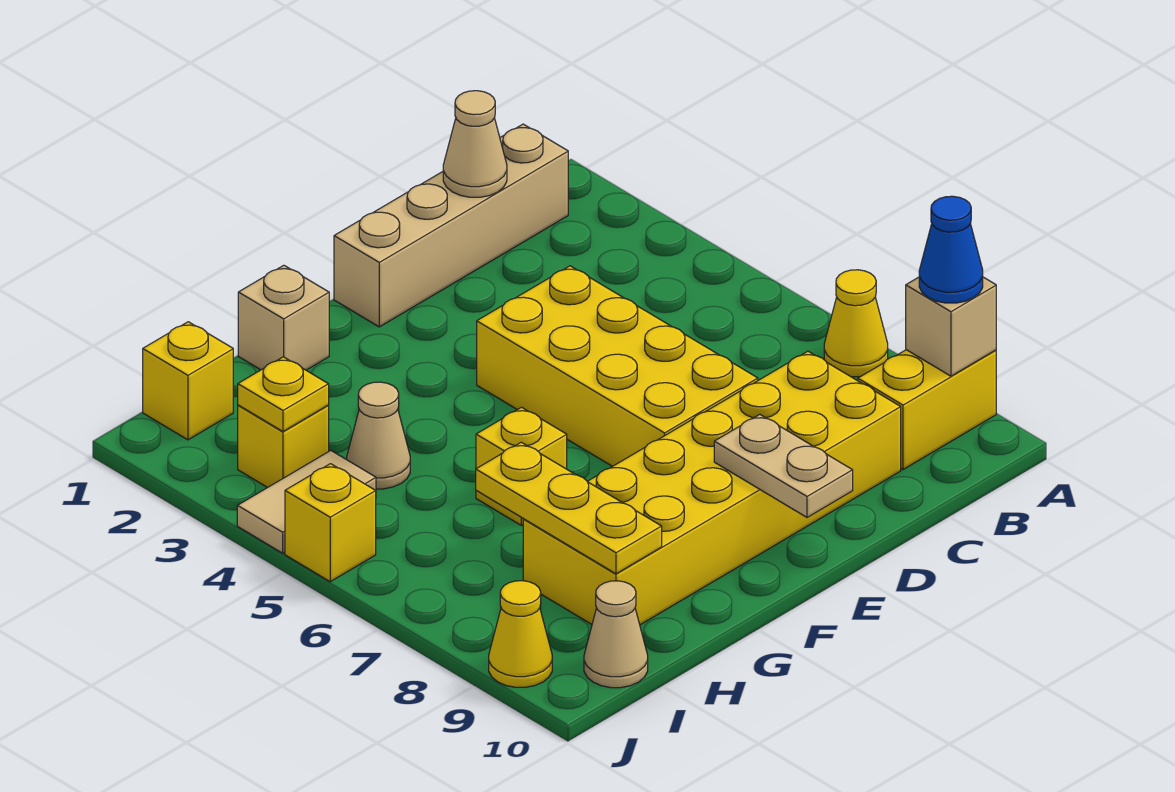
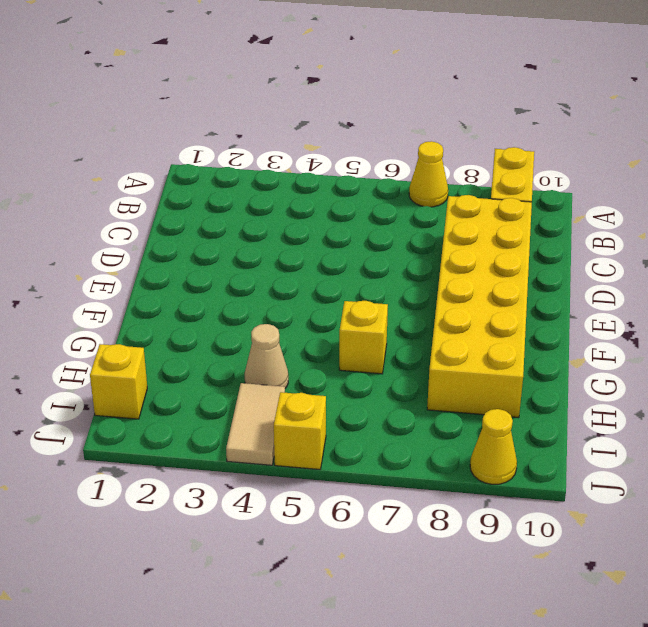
none -> tan 1x4 brick [334,124,568,327]
none -> yellow 2x4 brick [477,266,758,466]
none -> tan 1x1 brick [238,265,329,370]

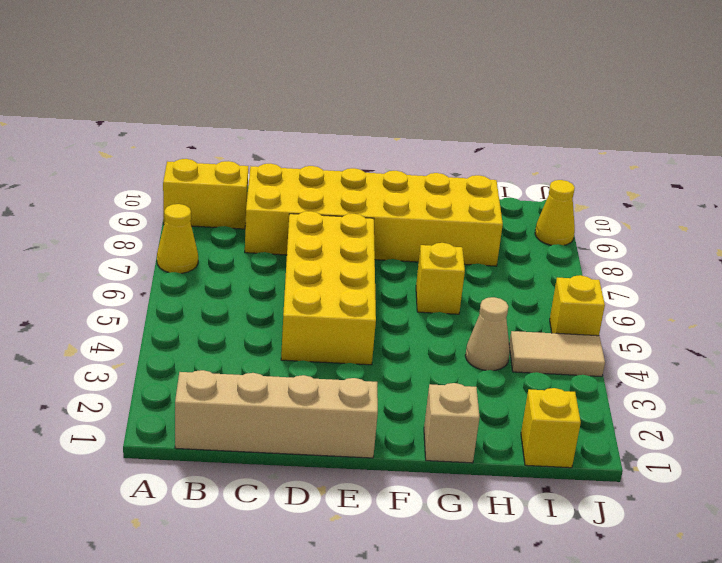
none -> yellow 1x1 brick [238,405,329,488]
none -> tan 1x1 cone [584,581,648,688]
none -> tan 1x1 brick [906,277,996,376]

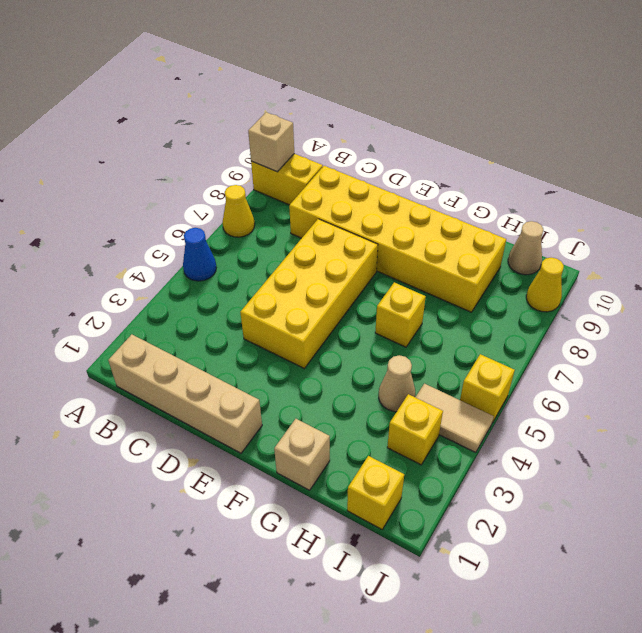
blue 1x1 cone [183,228,216,281] -> blue 1x1 cone moved to [919,196,983,303]
none -> tan 1x1 cone [443,91,507,197]
none -> tan 1x2 plate [714,415,853,517]
none -> yellow 1x3 plate [476,442,662,574]

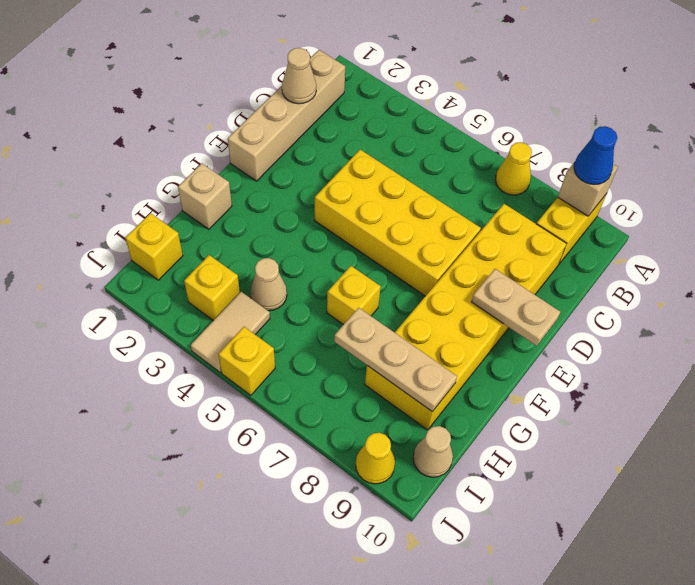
tan 1x3 plate [334,308,457,411] -> yellow 1x3 plate [476,442,662,574]
none -> yellow 1x1 plate [238,357,329,431]

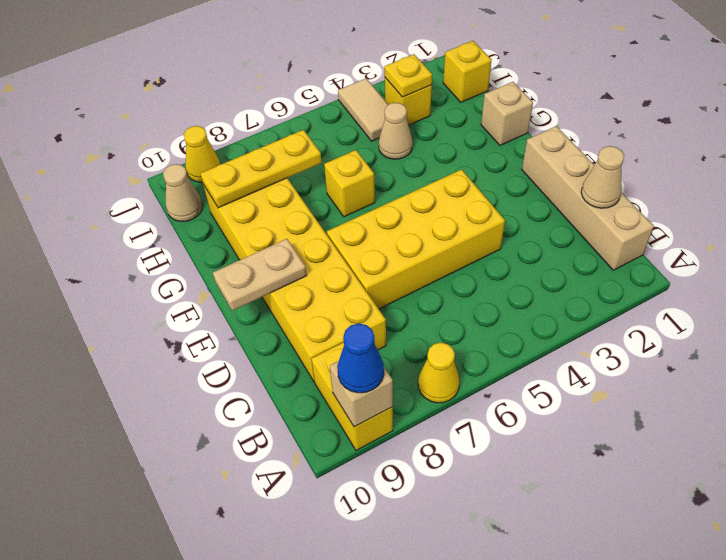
none -> yellow 1x1 brick [285,464,376,582]

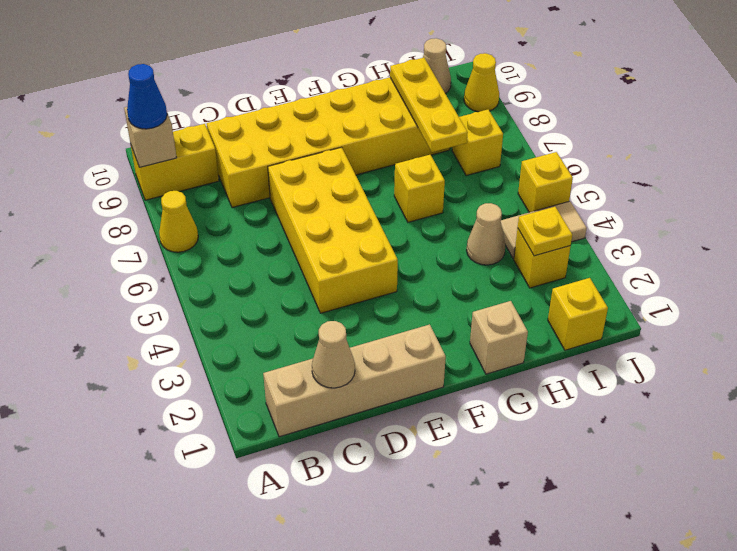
yellow 1x1 brick [452,110,503,176] -> none
none -> tan 1x2 plate [714,415,853,517]

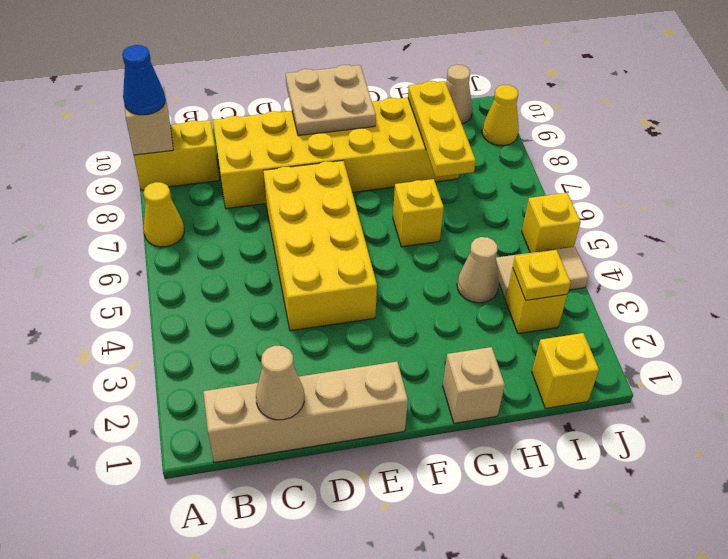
tan 2x2 plate [286,65,376,136] -> tan 1x2 plate [714,415,853,517]

